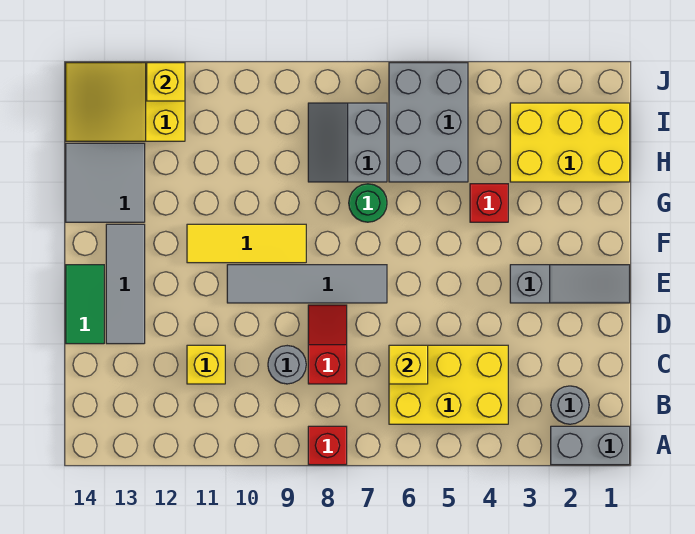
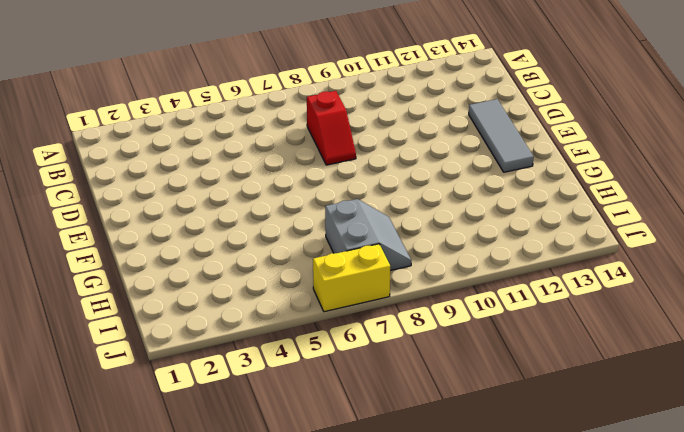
yellow 1x2 brick [313,244,390,312] -> grey 2x3 brick [389,63,468,182]
none -> grey 1x2 brick [551,426,630,465]
none -> red 1x1 brick [308,426,347,465]
none -> grey 1x1 round brick [551,386,589,424]

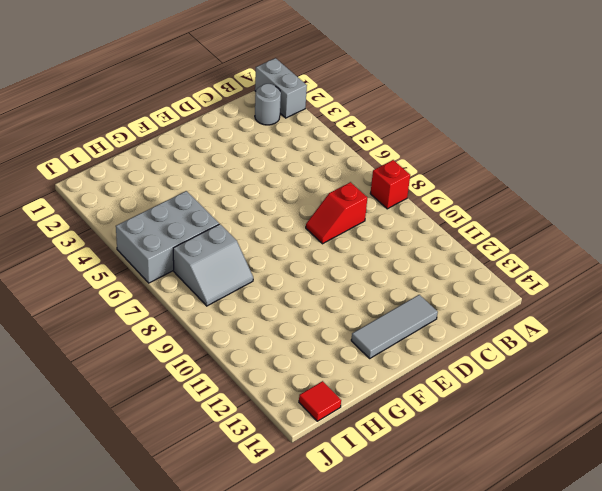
red 1x1 tile [299,381,341,421] -> yellow 2x3 slope [66,63,185,141]
none -> yellow 2x3 brick [389,345,508,424]
none -> grey 1x1 round brick [268,346,306,384]
none -> yellow 1x1 brick [187,345,225,384]

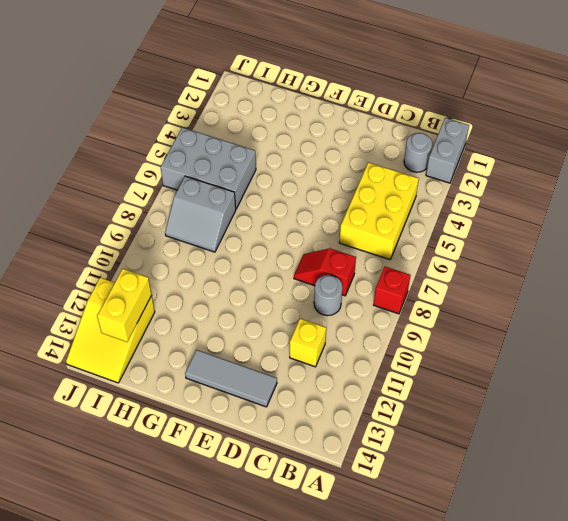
yellow 1x2 brick [97,269,152,342] -> none
none -> green 1x2 tile [66,265,104,344]
none -> grey 1x3 slope [510,265,630,303]
none -> grey 1x4 tile [227,265,387,303]

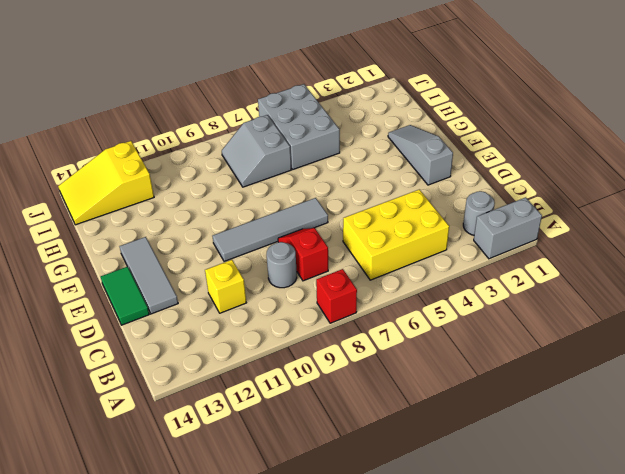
grey 1x3 slope [388,125,453,185] -> grey 1x3 slope turned to [510,265,630,303]
none -> yellow 1x3 tile [187,224,306,263]
none -> red 1x1 brick [470,184,508,222]
none -> green 1x1 round brick [349,184,387,222]

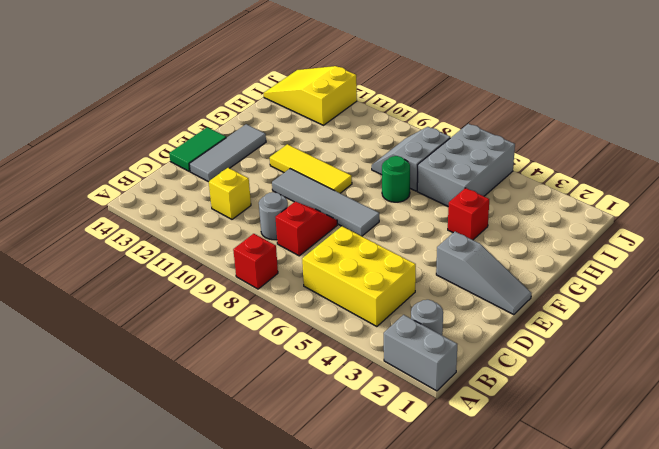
none -> grey 2x2 tile [66,143,145,222]
none -> yellow 2x3 brick [510,103,630,182]
none -> yellow 1x1 brick [389,345,428,384]

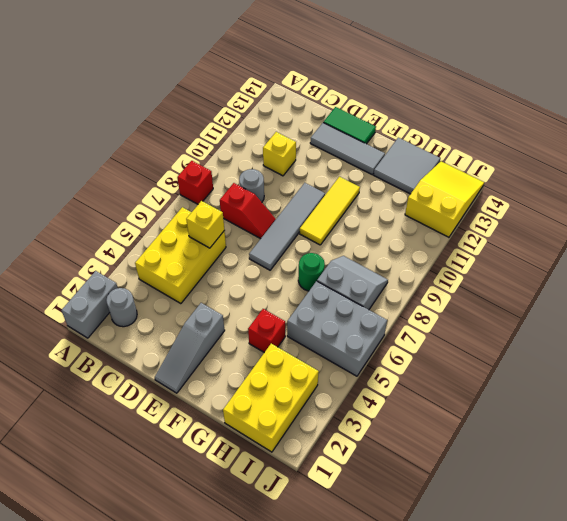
none -> yellow 1x1 brick [147,63,185,101]

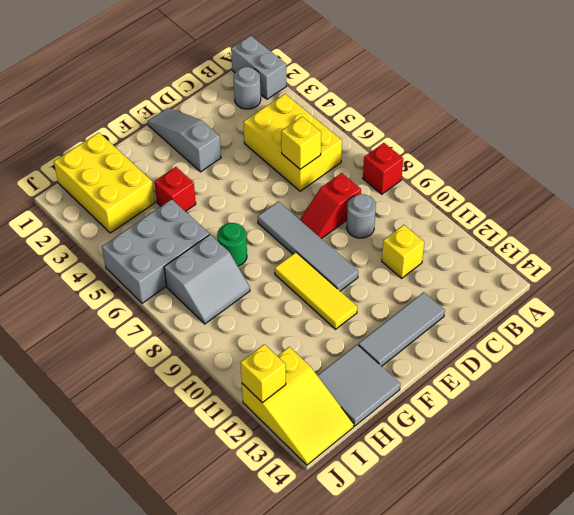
none -> green 1x2 tile [66,265,104,344]

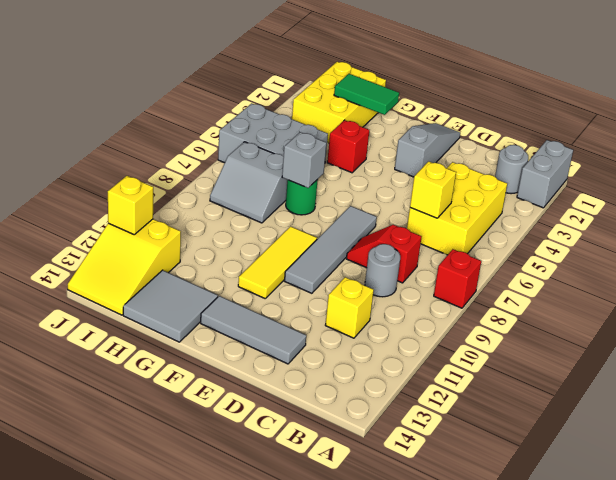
green 1x2 tile [334,74,399,115] -> green 1x2 tile moved to [66,265,104,344]
grey 1x1 brick [282,132,326,188] -> none

